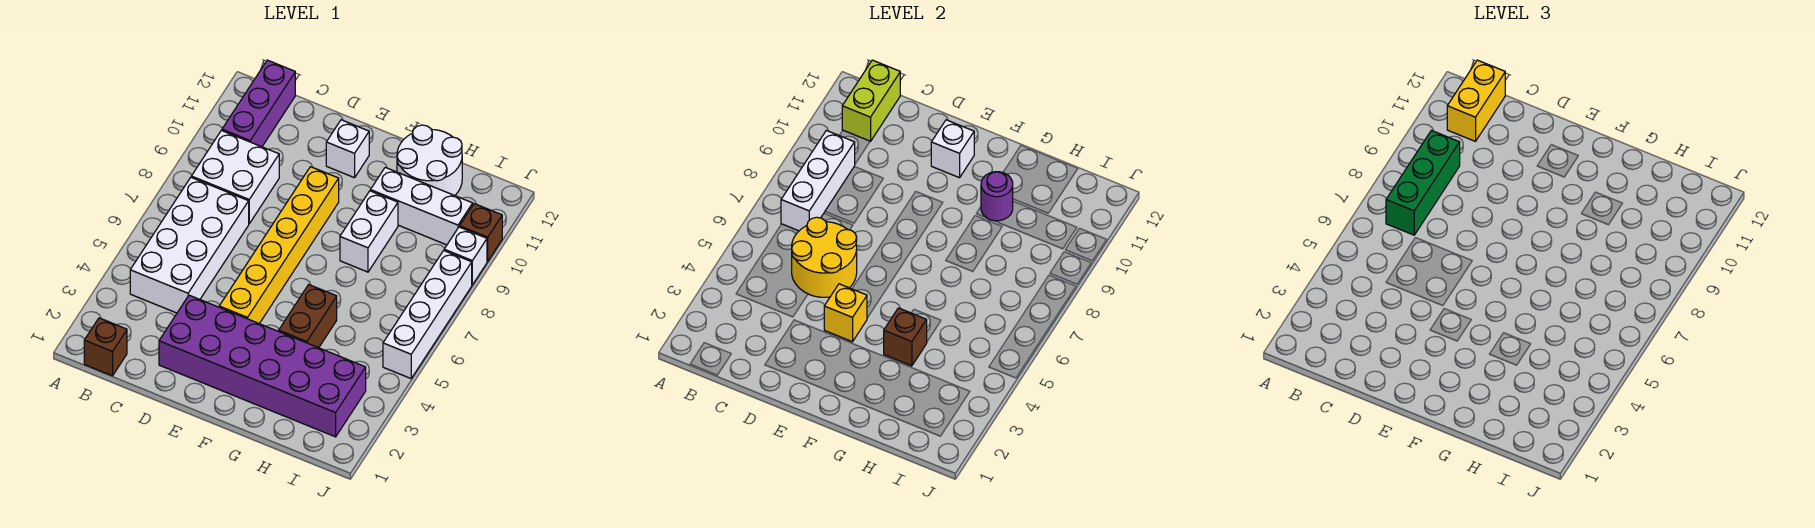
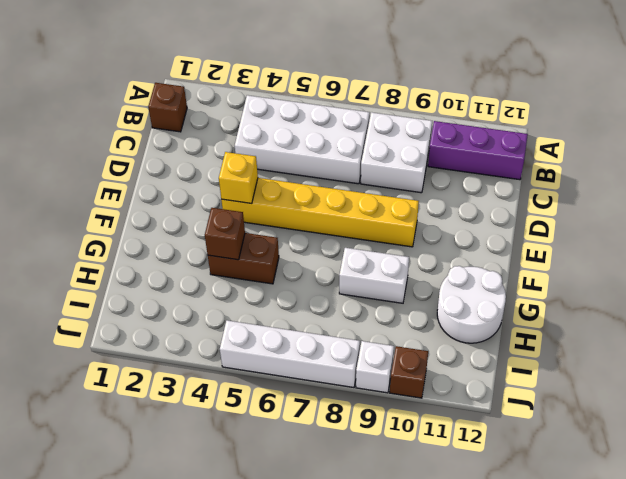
none -> purple 2x6 brick [159,295,366,437]
none -> white 1x1 brick [326,120,369,178]
none -> white 1x3 brick [370,167,473,245]

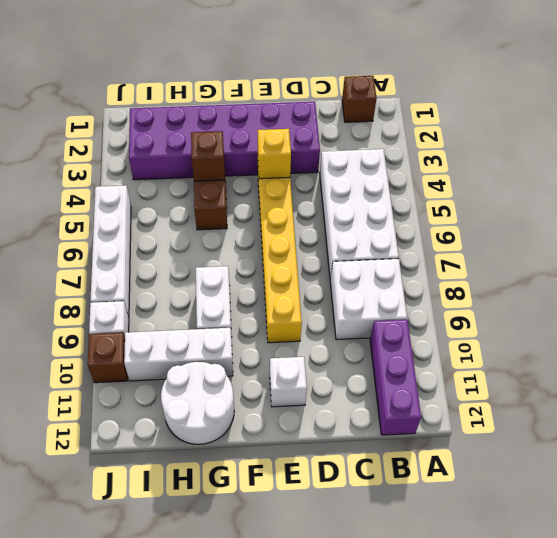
none -> white 1x3 brick [781,130,855,231]
none -> lime 1x2 brick [842,60,900,141]
none -> yellow 2x2 round brick [792,217,857,297]

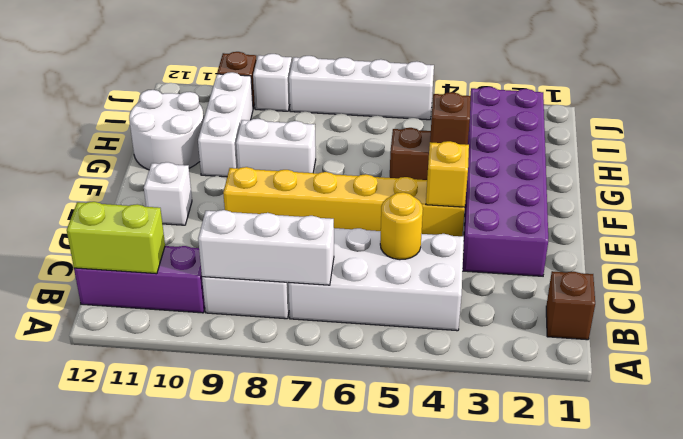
yellow 1x1 round brick [380,192,423,260] -> yellow 2x2 round brick [792,217,857,297]
none -> white 1x1 brick [931,120,974,178]
none -> purple 1x1 round brick [981,172,1013,221]
none -> green 1x3 brick [1386,130,1460,235]

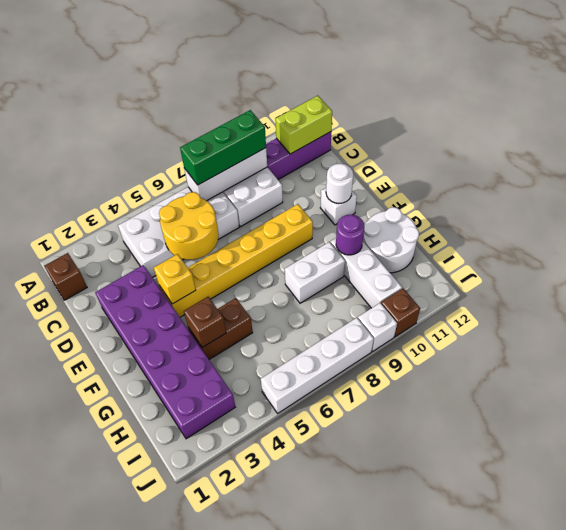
white 1x1 round brick [326,163,353,203] -> white 1x1 brick [931,120,974,178]
none -> yellow 1x2 brick [1447,60,1505,141]

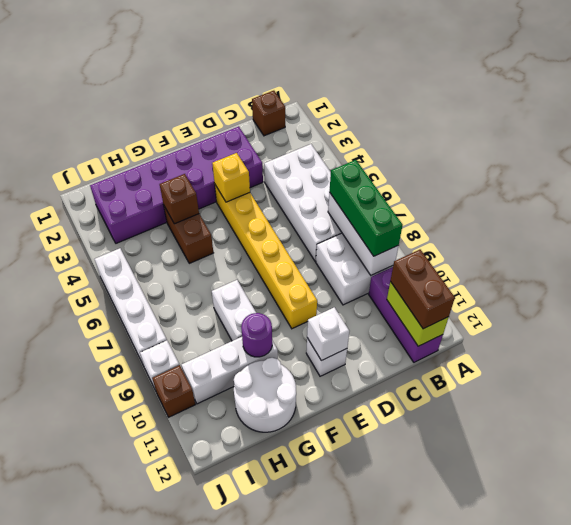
brown 1x2 brick [390,250,455,329] -> yellow 1x2 brick [1447,60,1505,141]
none -> yellow 2x2 round brick [792,217,857,297]

